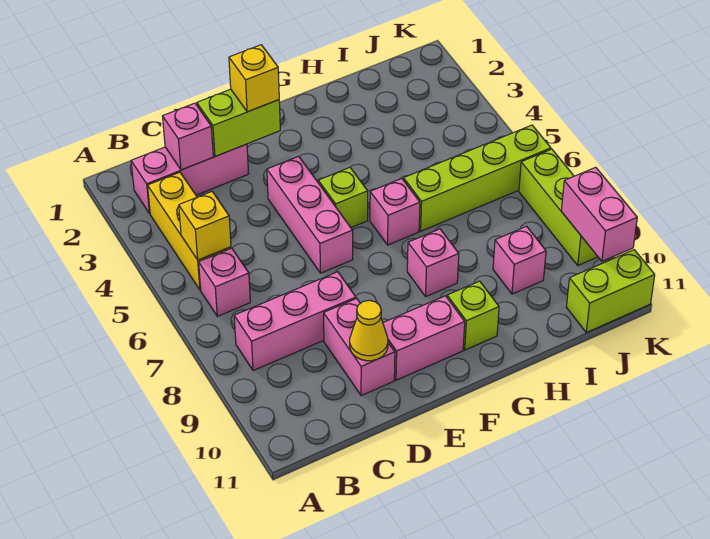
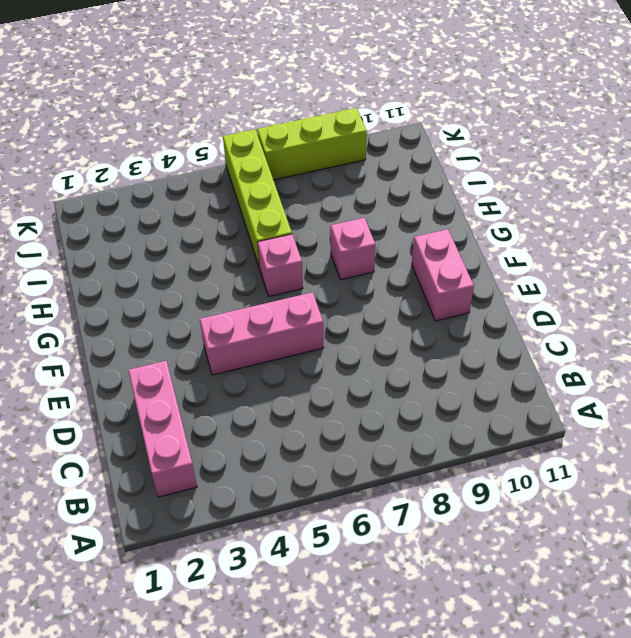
none -> yellow 1x3 brick [148,172,231,290]
none -> pink 1x1 brick [199,248,250,316]
none -> pink 1x3 brick [234,272,356,371]

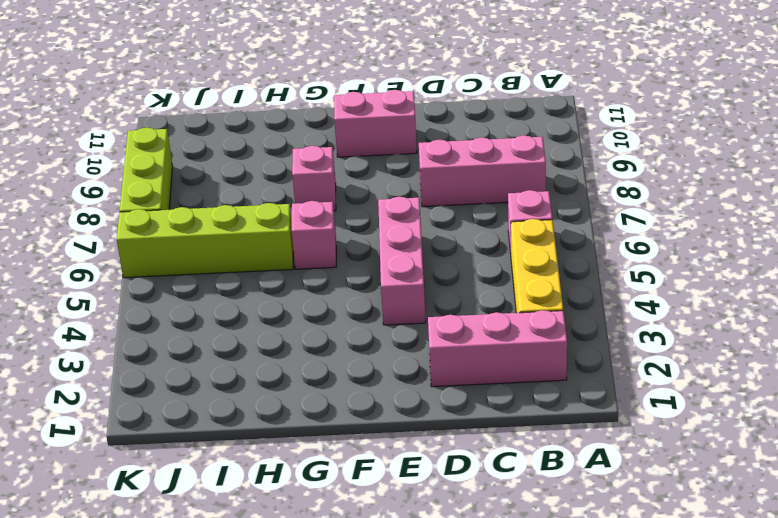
none -> pink 1x2 brick [324,299,395,396]
none -> lime 1x1 brick [318,168,368,227]
none -> lime 1x1 brick [447,281,499,350]

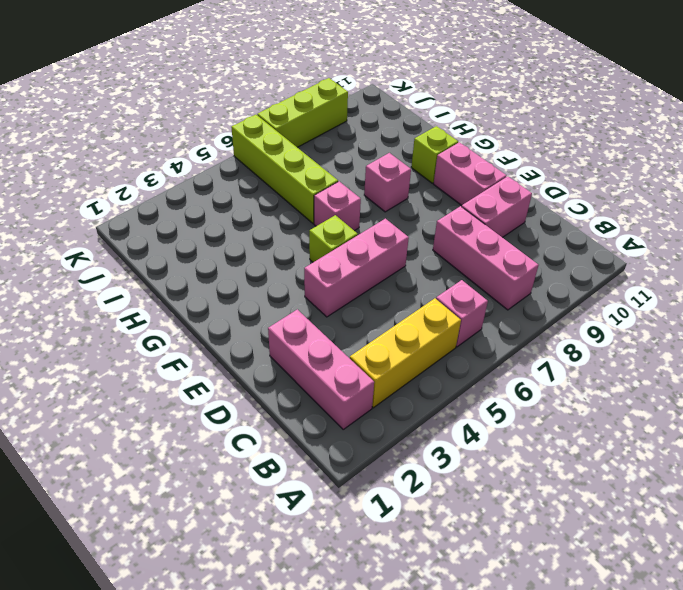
none -> pink 1x1 brick [493,226,546,294]
none -> lime 1x2 brick [567,250,655,332]
none -> yellow 1x1 brick [179,192,231,260]

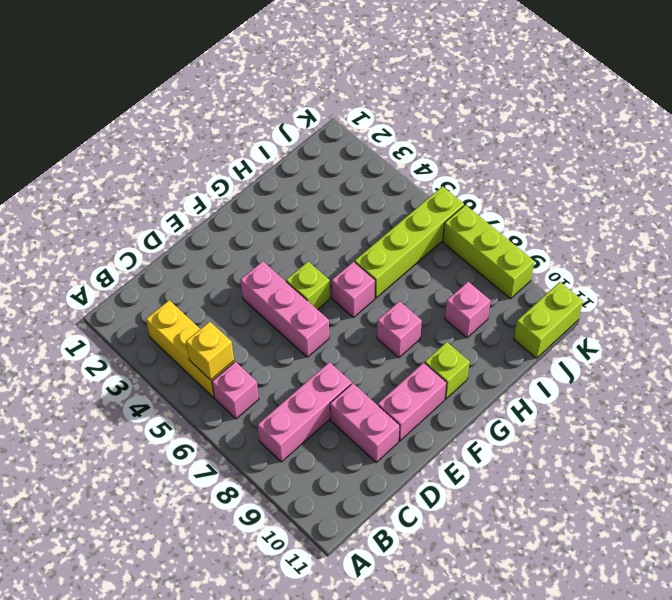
none -> pink 1x3 brick [131,144,249,213]
none -> pink 1x1 brick [163,103,213,170]
none -> lime 1x2 brick [197,89,280,156]

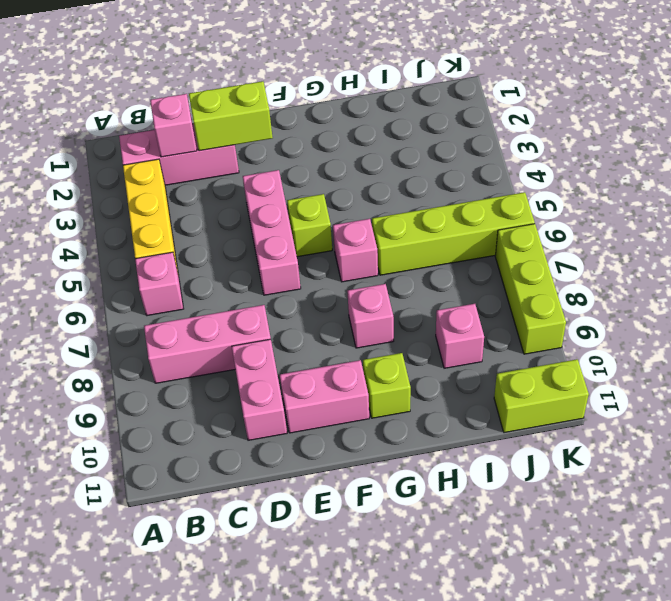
none -> yellow 1x1 brick [179,192,231,260]
none -> yellow 1x1 cone [350,300,388,361]
none -> pink 1x2 brick [561,167,637,261]

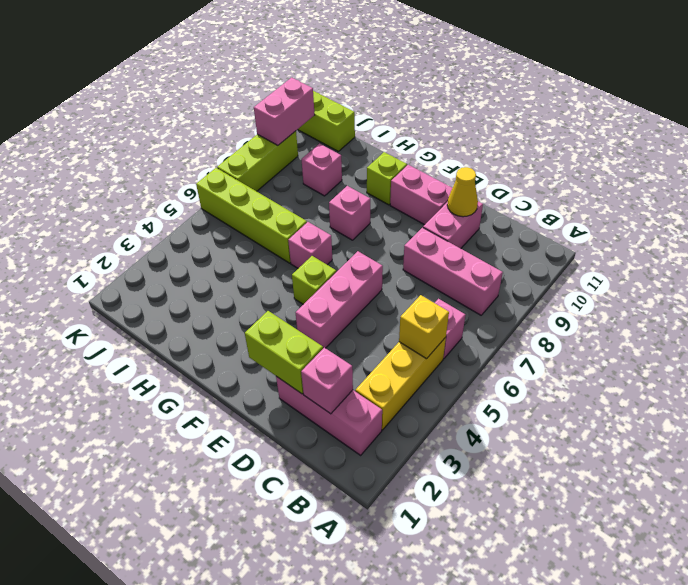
none -> yellow 1x1 brick [229,45,279,112]

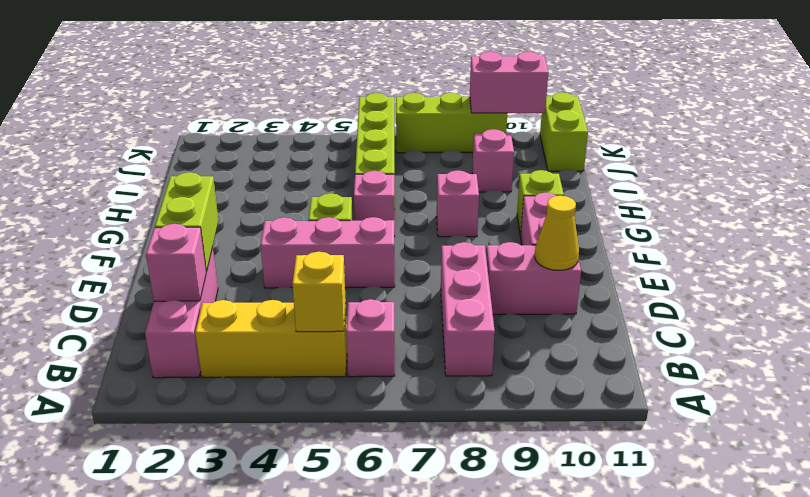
none -> yellow 1x1 brick [229,45,279,112]

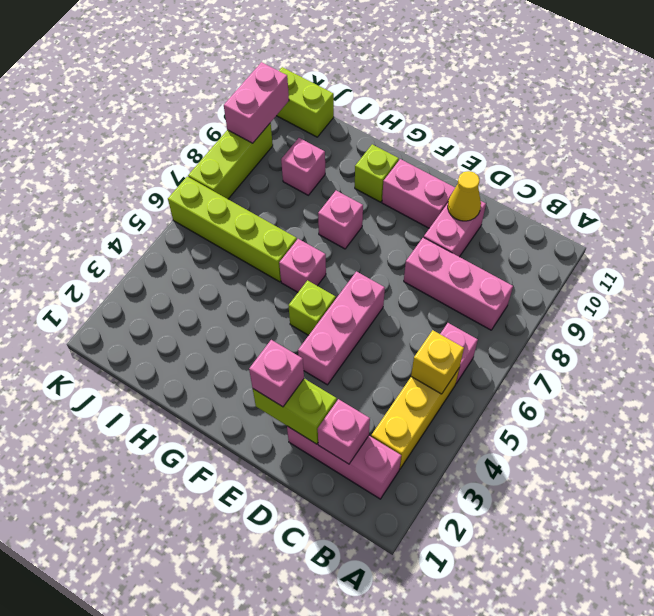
pink 1x1 brick [249,340,304,407] -> yellow 1x1 brick [229,45,279,112]

